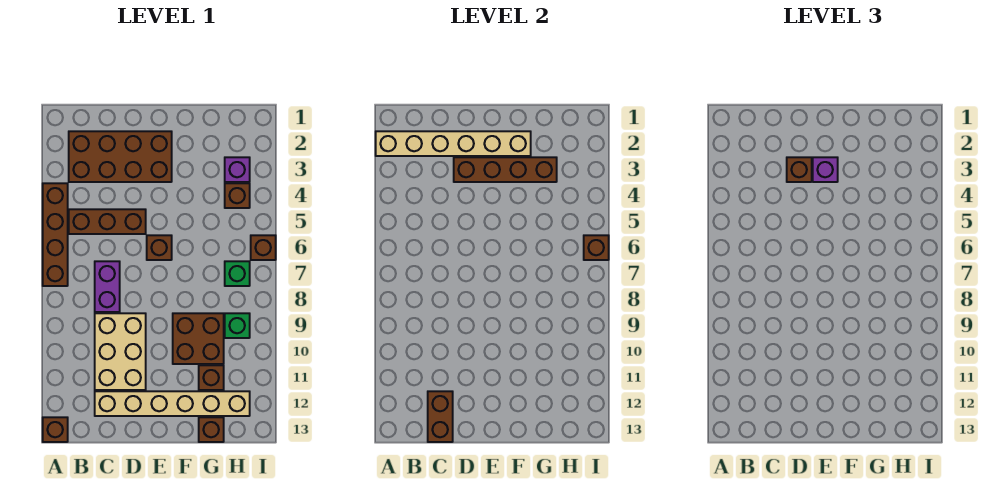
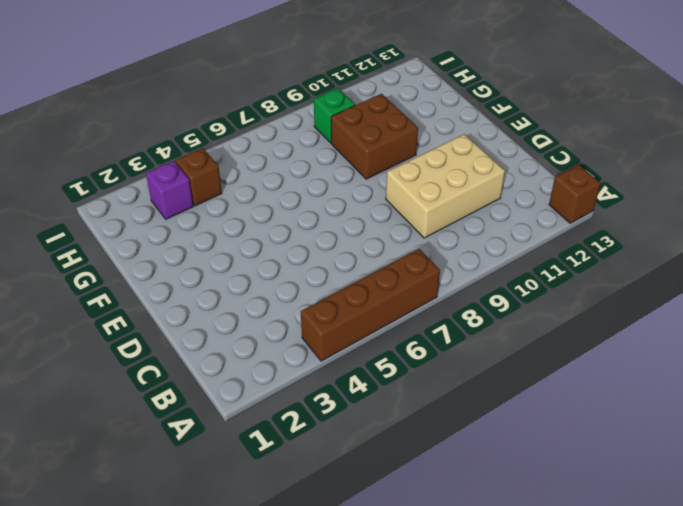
none -> brown 2x4 brick [69,131,172,182]
none -> brown 1x3 brick [69,209,146,234]
none -> purple 1x2 brick [95,261,120,312]

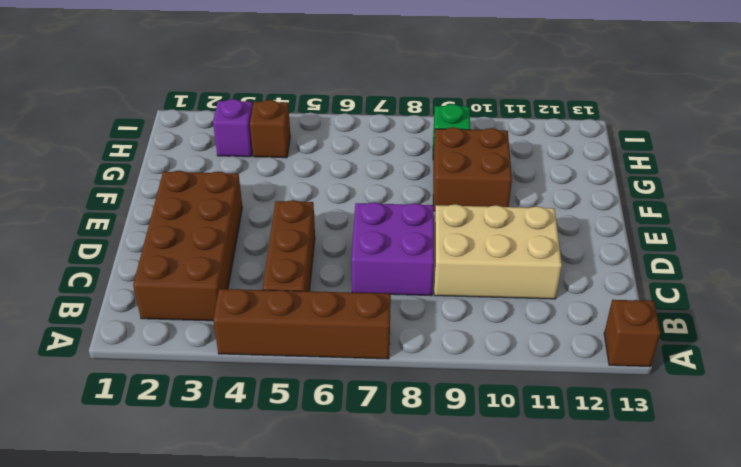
purple 2x2 brick [352,202,434,296] -> purple 1x2 brick [95,261,120,312]
none -> tan 1x6 brick [95,391,250,416]
none -> brown 1x1 brick [147,235,172,260]
none -> brown 1x1 brick [199,365,224,390]

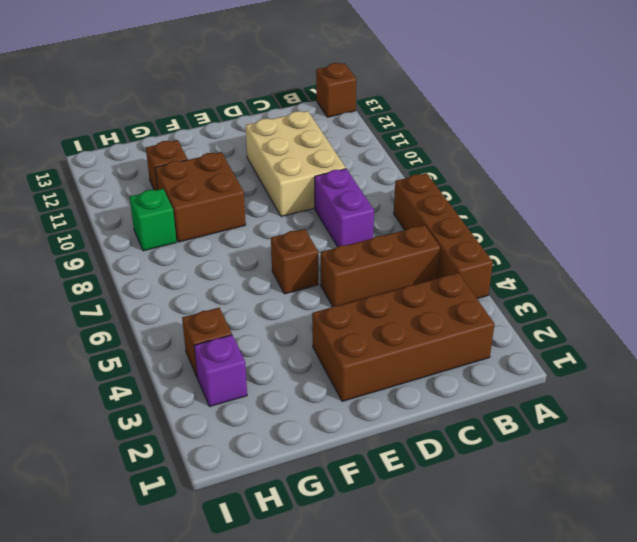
none -> tan 1x6 brick [95,391,250,416]
none -> brown 1x1 brick [199,417,224,442]
none -> green 1x1 brick [225,261,250,286]

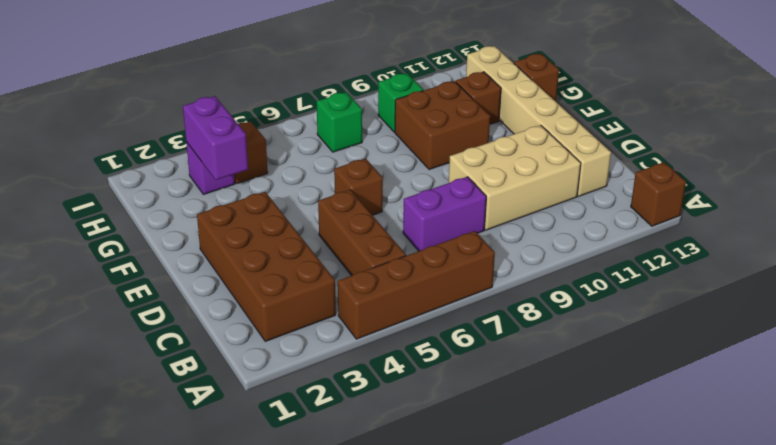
purple 1x2 brick [183,96,248,180] -> brown 1x4 brick [454,157,557,182]
none -> brown 1x1 brick [251,235,276,260]
none -> tan 1x6 brick [376,131,531,156]
none -> brown 1x2 brick [428,391,453,442]

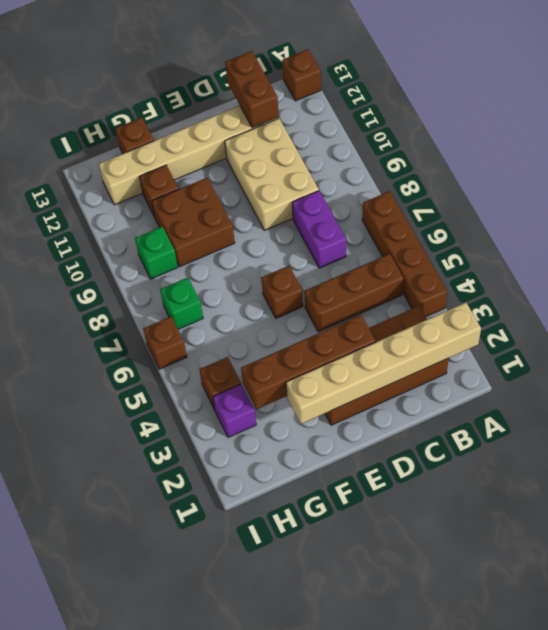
none -> brown 1x1 brick [584,235,609,260]
none -> brown 1x1 brick [787,157,812,182]
none -> purple 1x1 brick [813,157,838,182]

